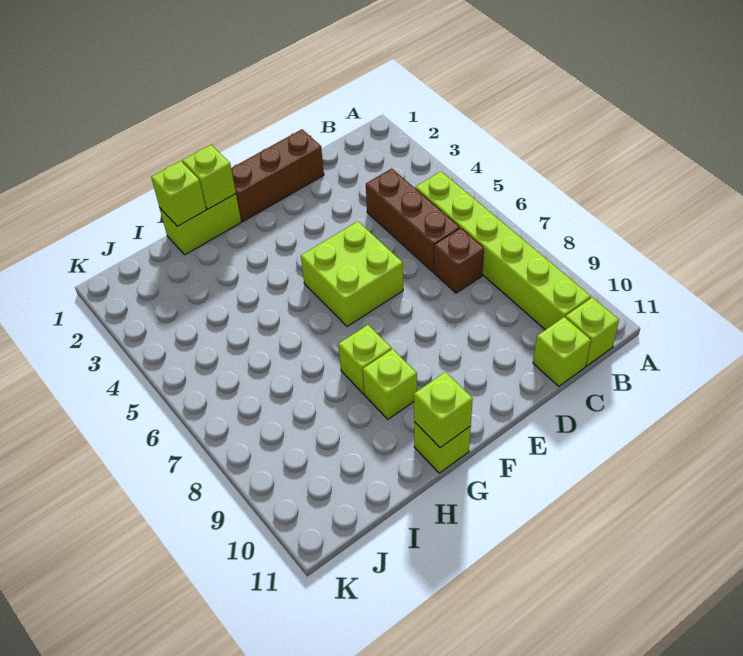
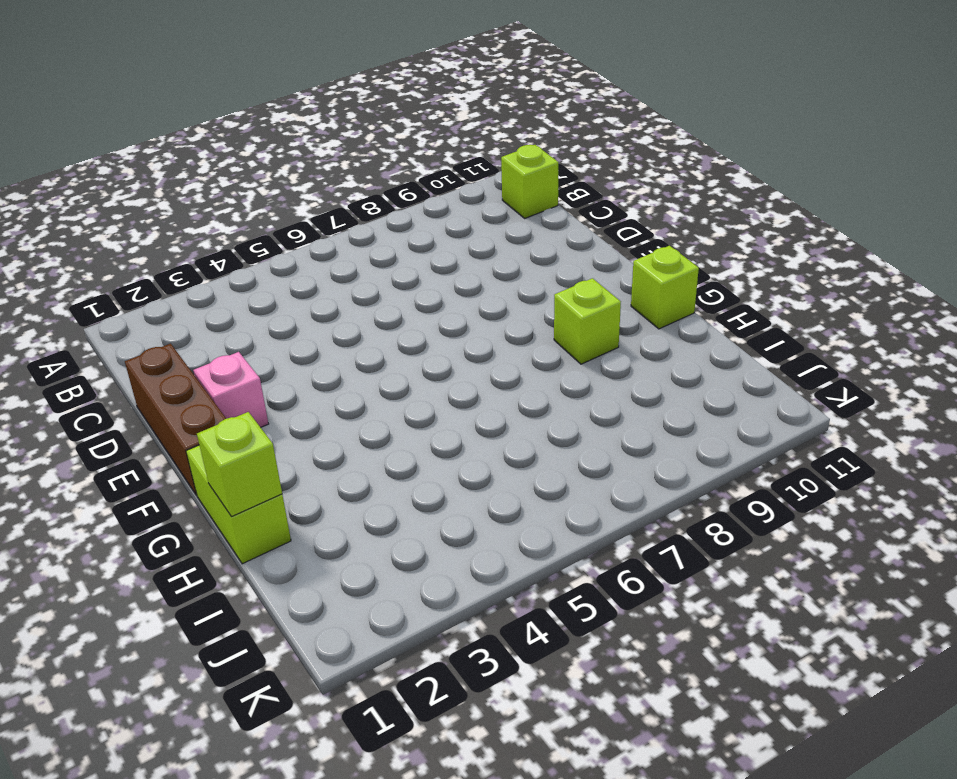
pink 1x1 brick [193,352,268,427] -> none
none -> lime 1x6 brick [415,172,591,330]
none -> brown 1x3 brick [366,168,460,272]
none -> brown 1x1 brick [434,228,484,293]

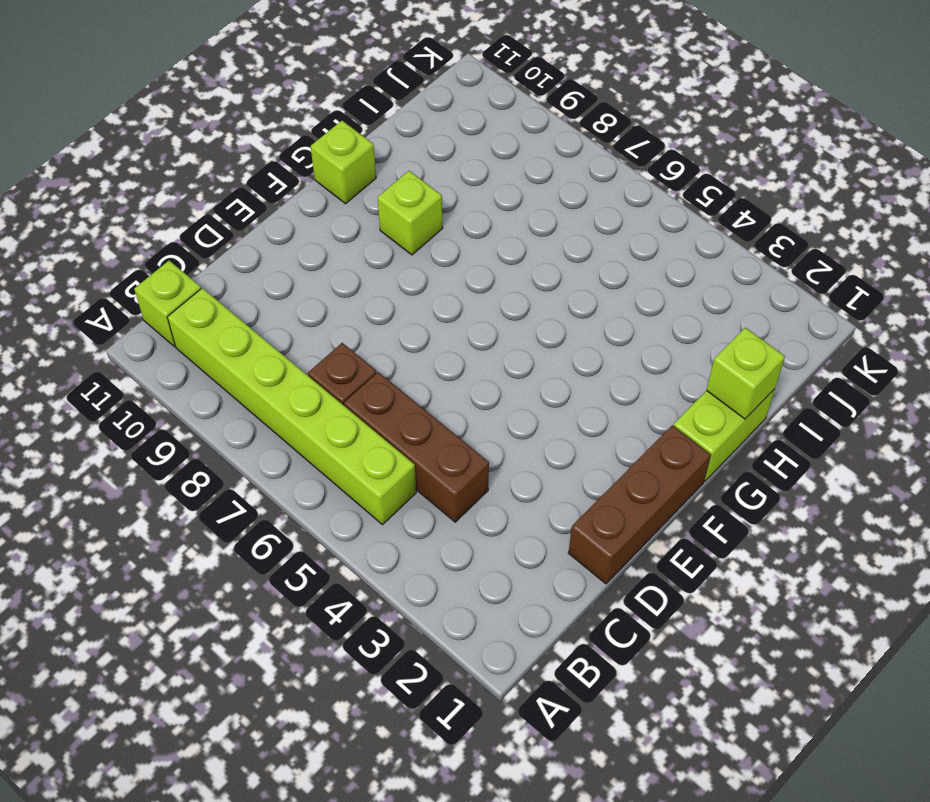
none -> lime 1x1 brick [533,317,591,386]
none -> lime 2x2 brick [301,221,403,326]
none -> lime 1x1 brick [338,325,391,394]

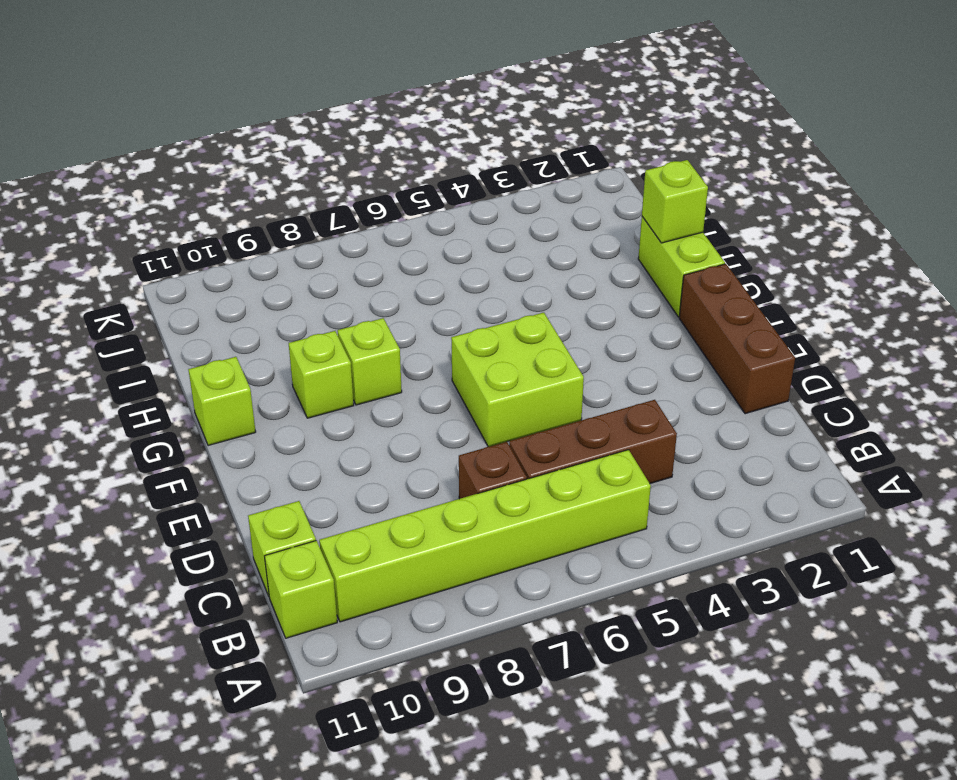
none -> lime 1x1 brick [182,145,236,209]
none -> lime 1x1 brick [414,372,473,448]

